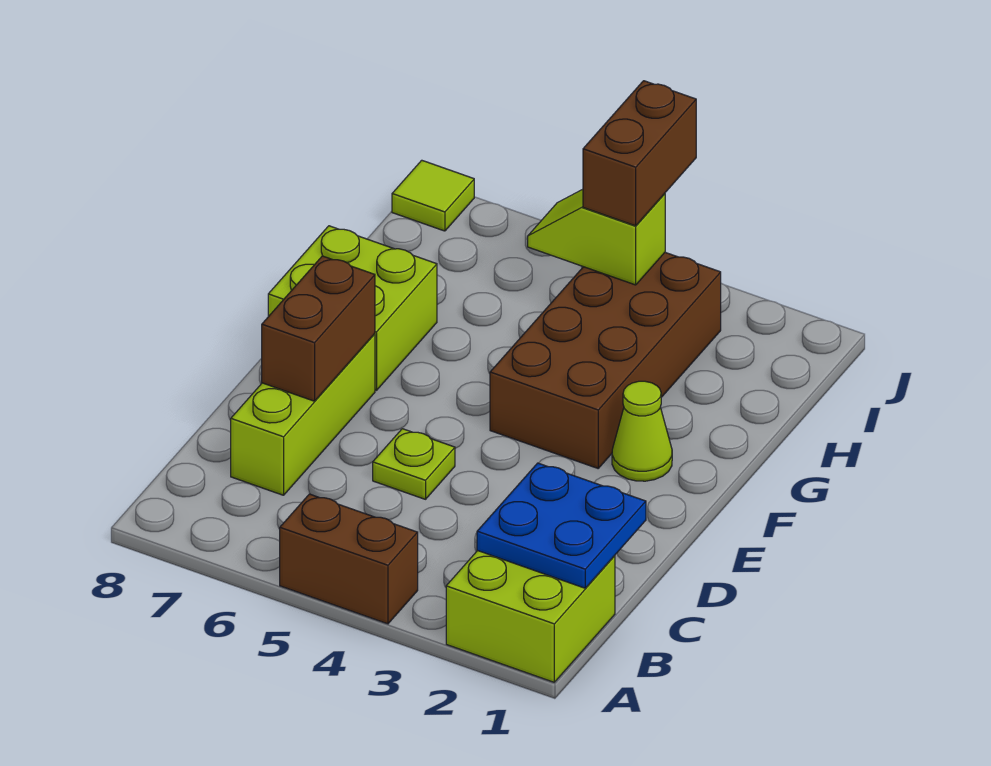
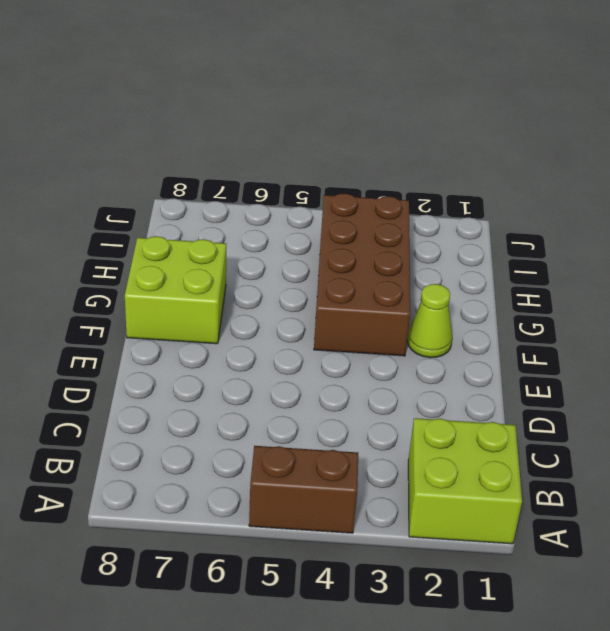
none -> lime 1x3 brick [231,334,375,495]
none -> lime 1x1 plate [373,429,455,499]
none -> lime 1x1 tile [392,160,474,231]

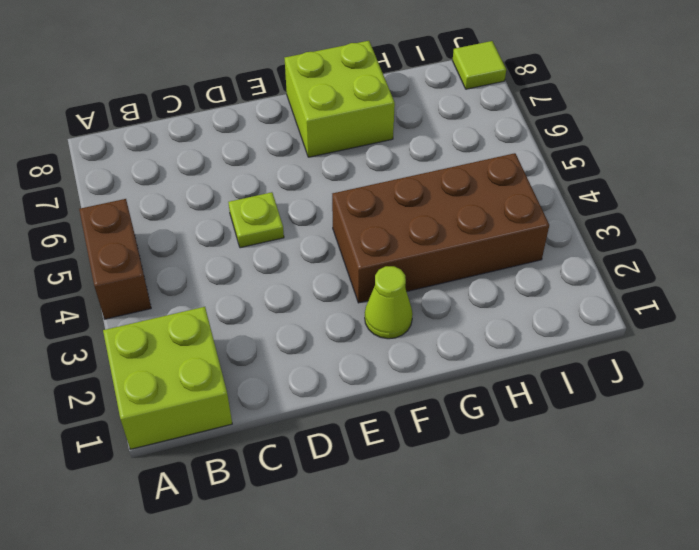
none -> lime 1x3 brick [231,334,375,495]
none -> blue 2x2 plate [477,463,646,588]
none -> brown 1x2 brick [262,256,375,401]

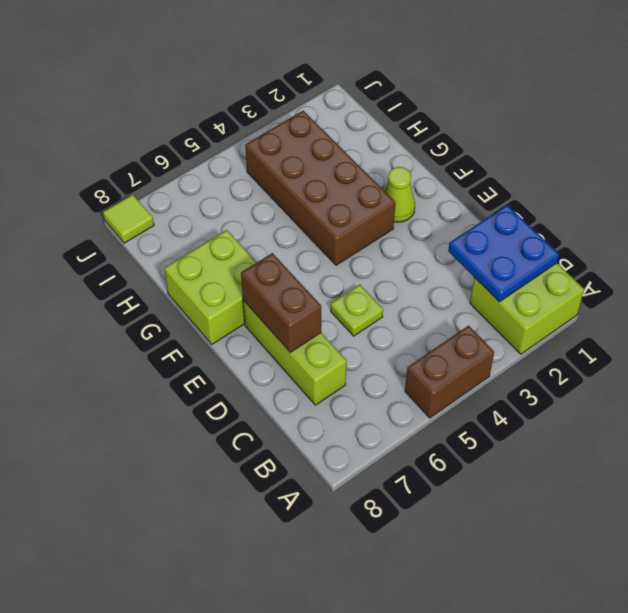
none -> lime 1x2 slope [528,189,665,285]
none -> brown 1x2 brick [583,81,696,226]

